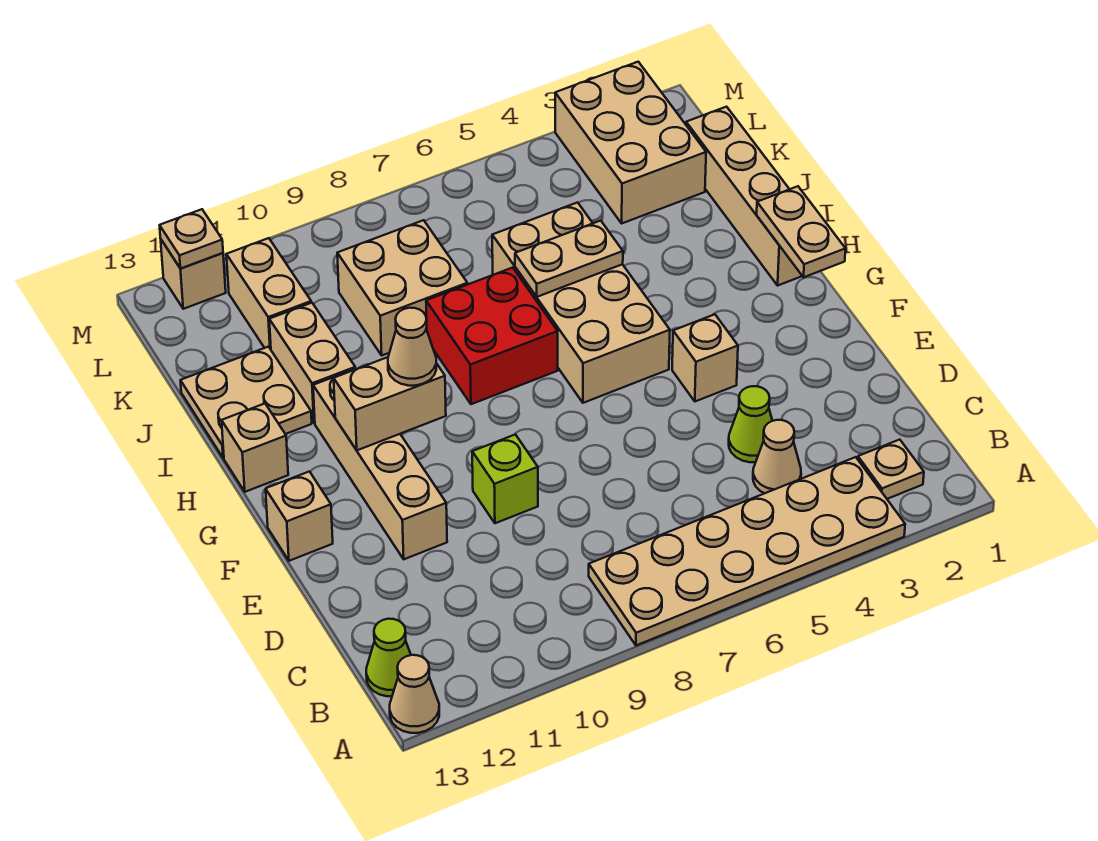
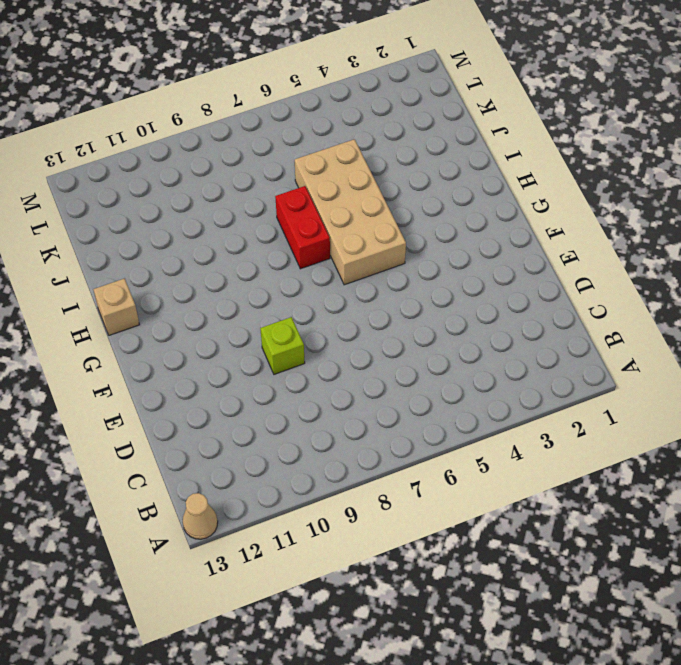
red 1x2 brick [275,186,330,269] -> red 2x2 brick [426,268,558,404]
none -> tan 2x6 plate [589,457,905,645]
none -> tan 1x1 plate [858,440,924,499]
none -> lime 1x1 cone [366,619,411,696]

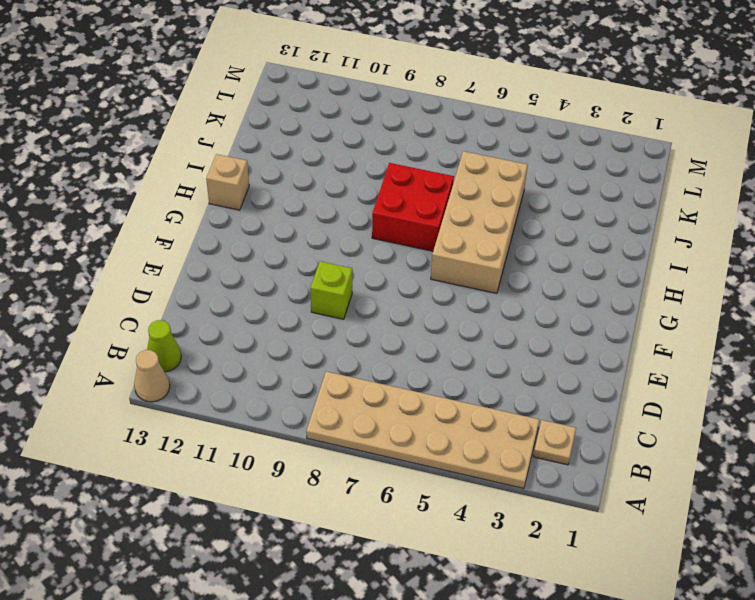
none -> tan 1x1 cone [753,420,801,493]
none -> lime 1x1 cone [729,386,772,462]
none -> tan 1x4 brick [313,369,447,559]

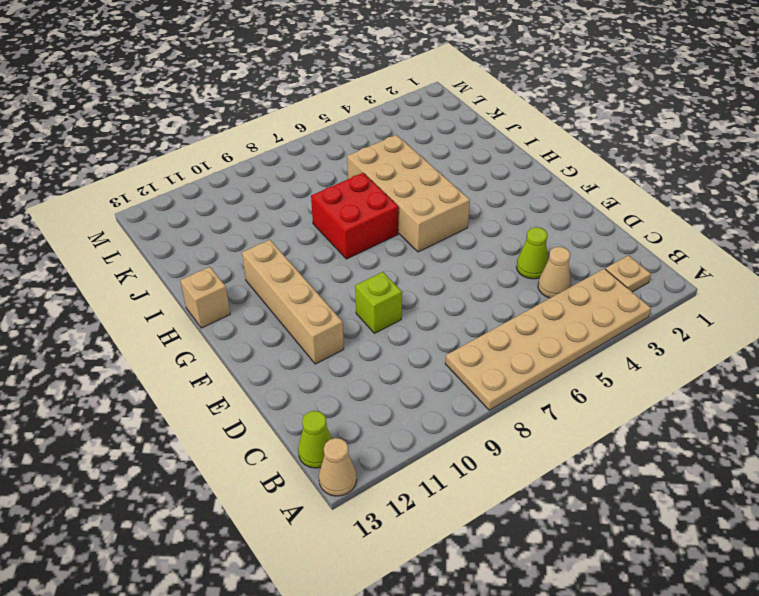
none -> tan 1x1 brick [672,314,738,401]
none -> tan 1x1 brick [266,472,333,561]
none -> tan 1x4 brick [686,107,802,285]

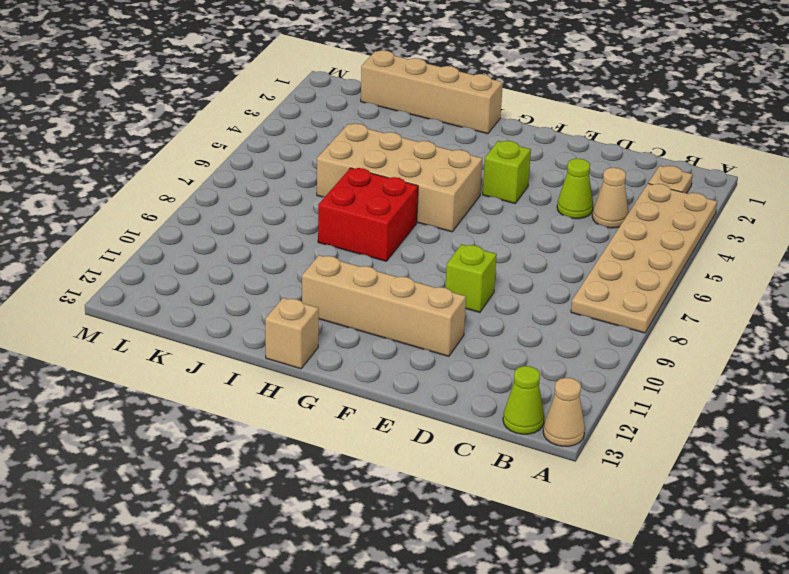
lime 1x1 brick [483,141,531,203] -> tan 1x1 brick [672,314,738,401]
none -> tan 1x1 brick [266,472,333,561]
none -> tan 1x2 brick [269,303,355,423]
none -> tan 2x2 plate [180,347,312,458]

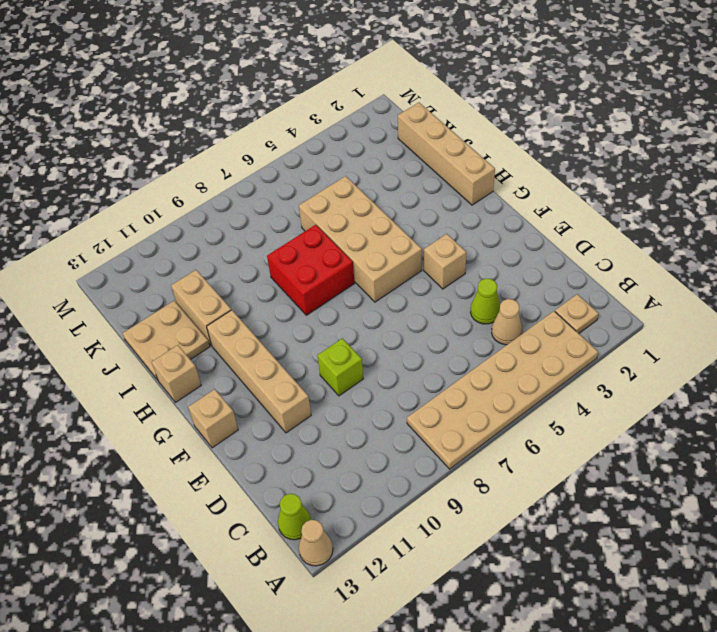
none -> tan 2x2 brick [337,220,467,355]
none -> tan 2x3 brick [555,62,706,223]
none -> tan 1x2 brick [226,238,311,349]

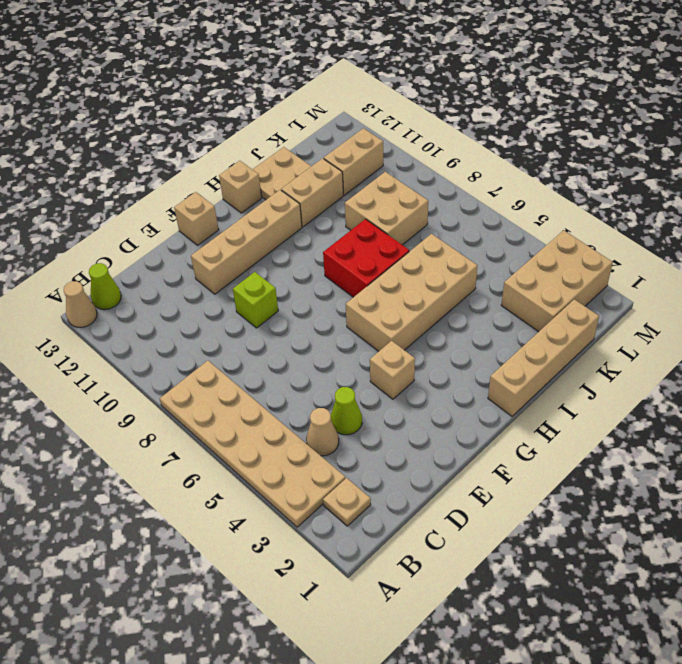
none -> tan 1x1 brick [161,240,226,309]
none -> tan 1x2 plate [757,186,845,277]
none -> tan 1x2 brick [334,357,446,450]

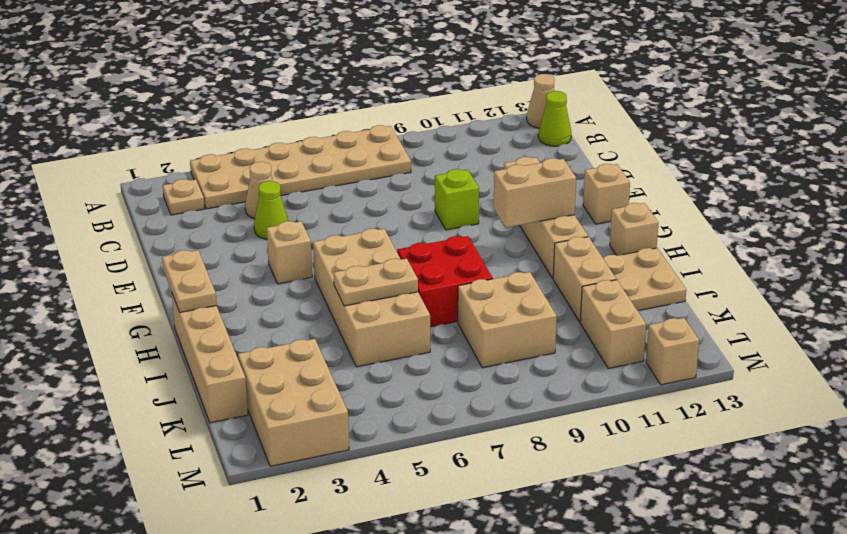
none -> tan 1x1 plate [160,209,223,268]
none -> tan 1x1 cone [388,308,436,386]

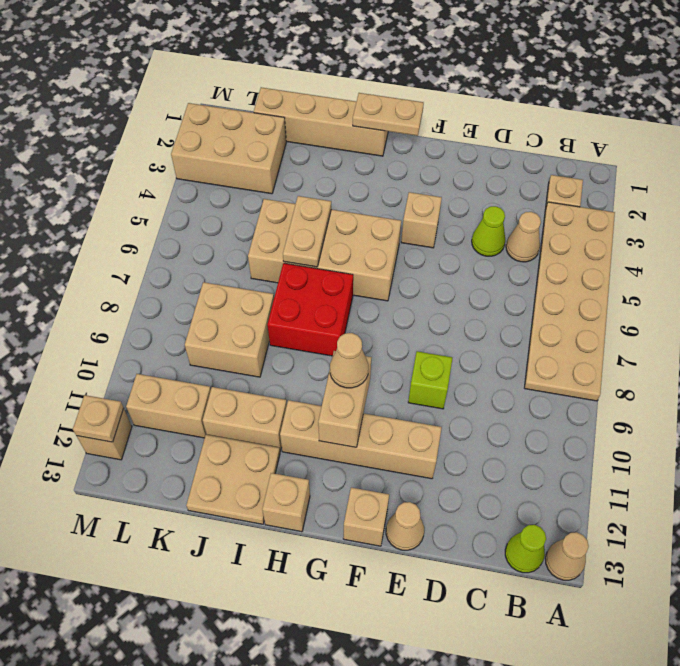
tan 1x1 cone [386,502,424,550] -> none

